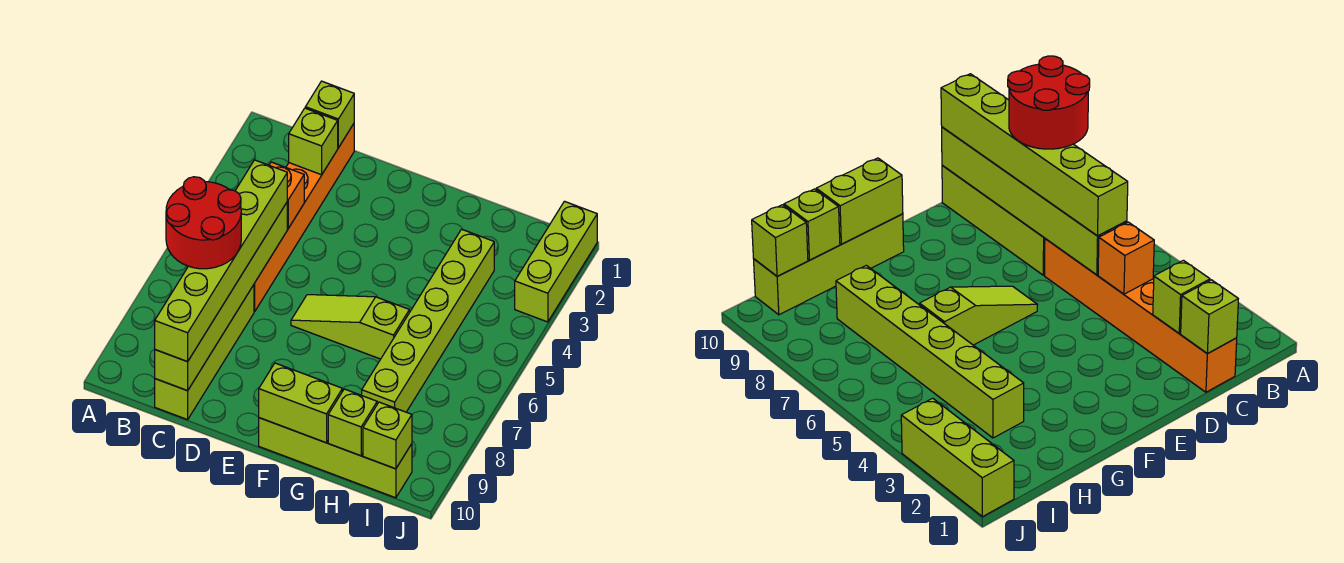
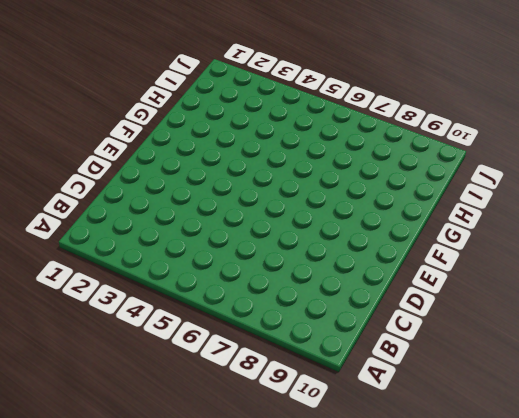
none -> orange 1x6 brick [254,124,354,312]
none -> lime 1x4 brick [155,285,254,420]
none -> lime 1x3 slope [291,295,409,359]

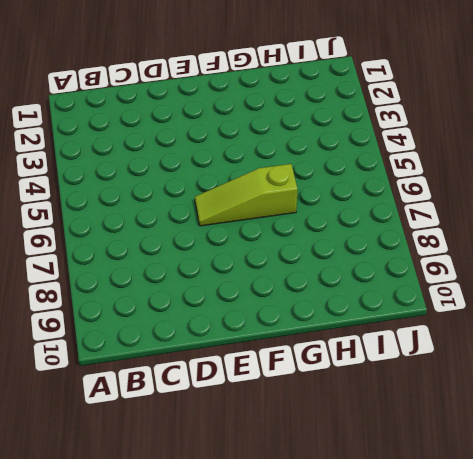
none -> orange 1x6 brick [254,124,354,312]
none -> lime 1x4 brick [155,285,254,420]
none -> lime 1x4 brick [259,418,412,498]

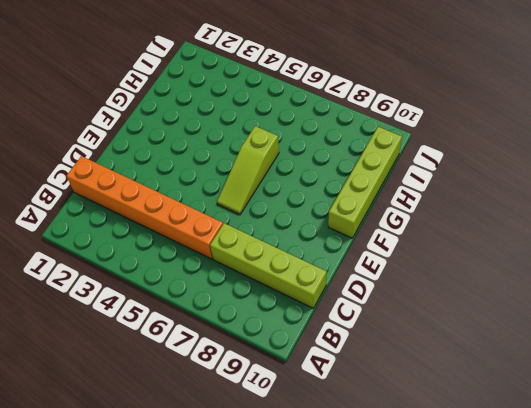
none -> lime 1x6 brick [362,229,494,412]
none -> lime 1x3 brick [515,201,597,322]
none -> lime 1x1 brick [305,81,354,148]

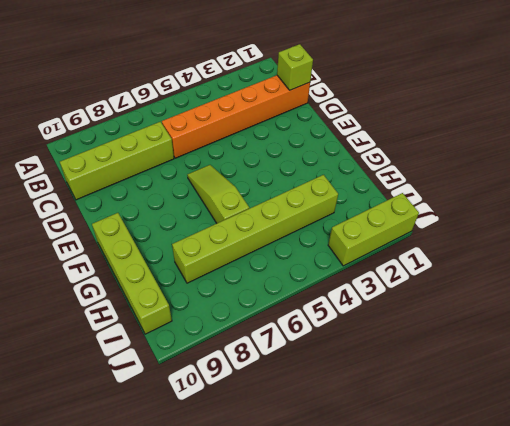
none -> lime 1x1 brick [289,108,338,175]
none -> orange 1x1 brick [269,162,304,229]
none -> lime 1x6 brick [155,203,287,391]

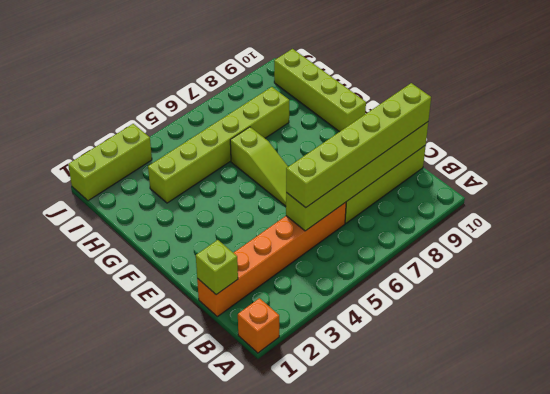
orange 1x1 brick [238,298,279,353] -> orange 1x1 brick moved to [269,162,304,229]
none -> lime 1x1 brick [289,108,338,175]
none -> lime 1x2 brick [259,363,342,443]
none -> lime 1x1 brick [328,389,377,456]

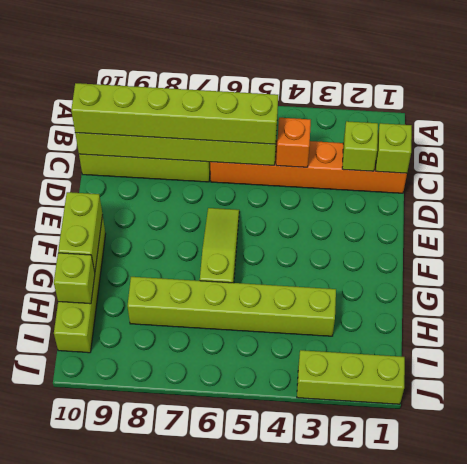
none -> lime 1x1 brick [363,402,412,469]
none -> red 2x2 round brick [166,177,241,269]

